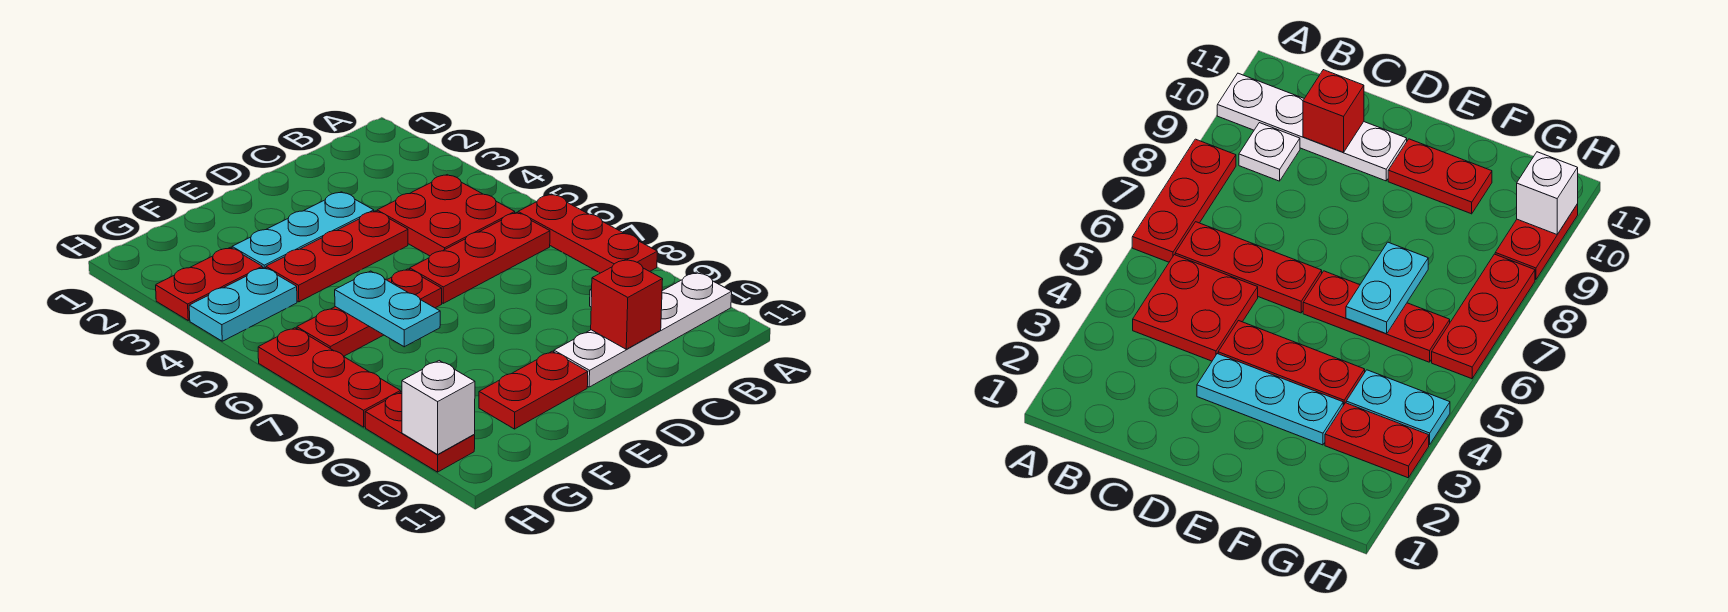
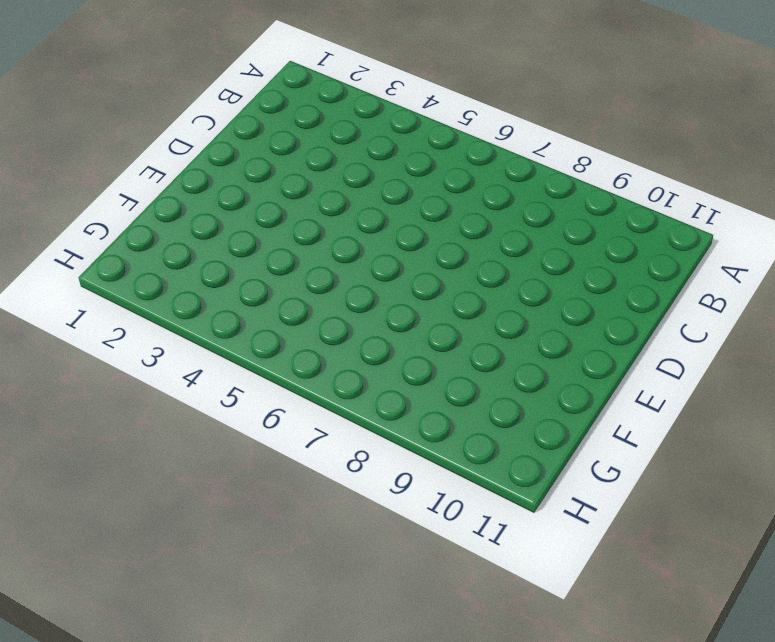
none -> red 1x3 plate [518,194,657,273]
none -> white 1x4 plate [554,272,732,387]
none -> red 2x2 plate [377,175,515,256]

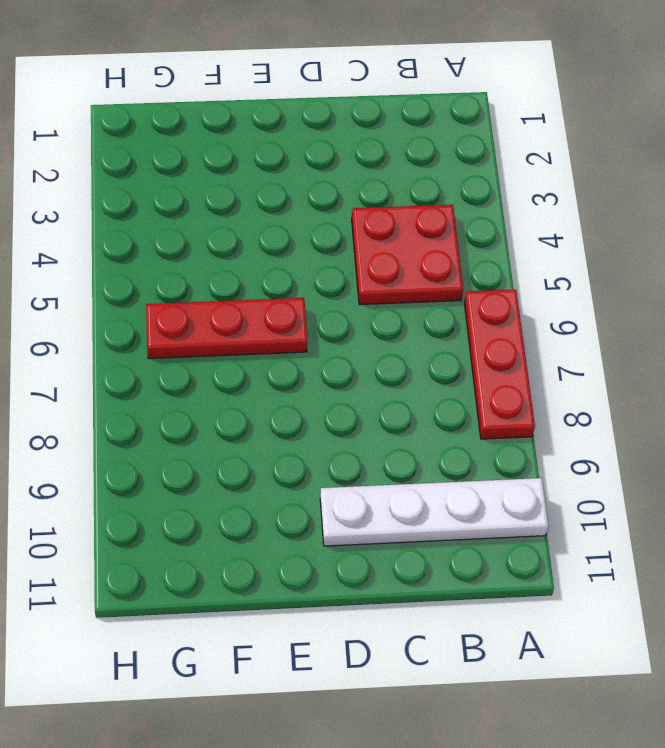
none -> red 1x3 plate [410,213,550,303]
none -> white 1x1 plate [1239,123,1300,181]
none -> cyan 1x3 plate [232,192,374,268]

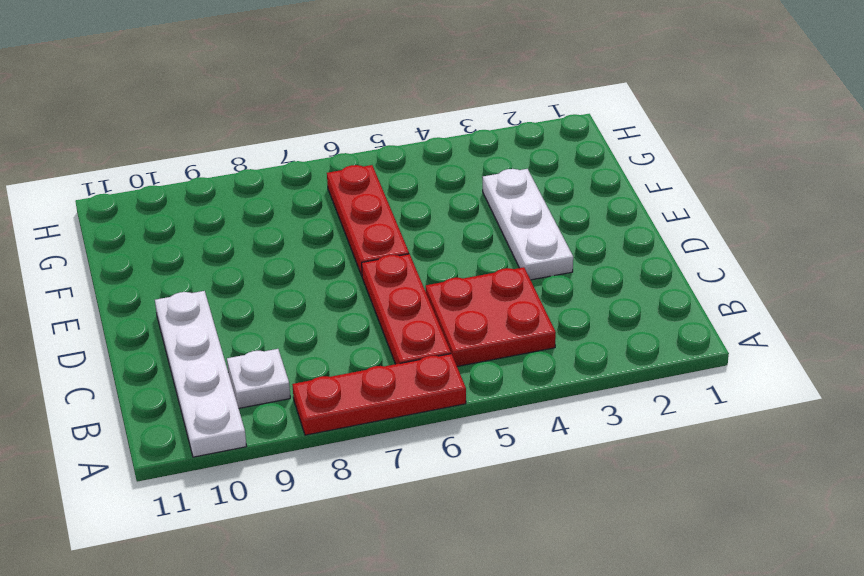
white 1x3 plate [483,169,573,280] -> cyan 1x3 plate [232,192,374,268]
none -> red 1x3 plate [266,211,408,302]
none -> red 1x2 plate [479,351,588,429]
none -> red 1x2 plate [156,247,263,320]

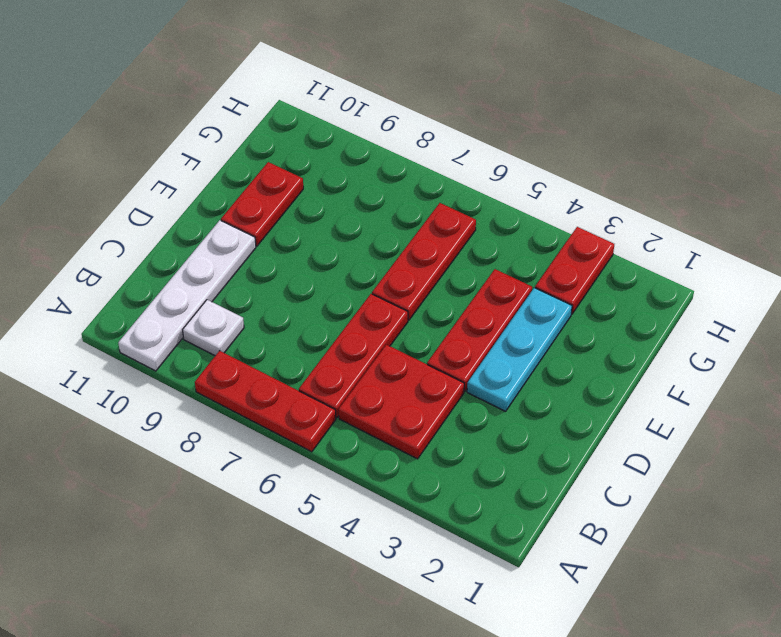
none -> cyan 1x2 plate [189,267,297,341]
none -> red 1x3 plate [258,328,401,427]
none -> red 1x2 plate [365,392,475,472]

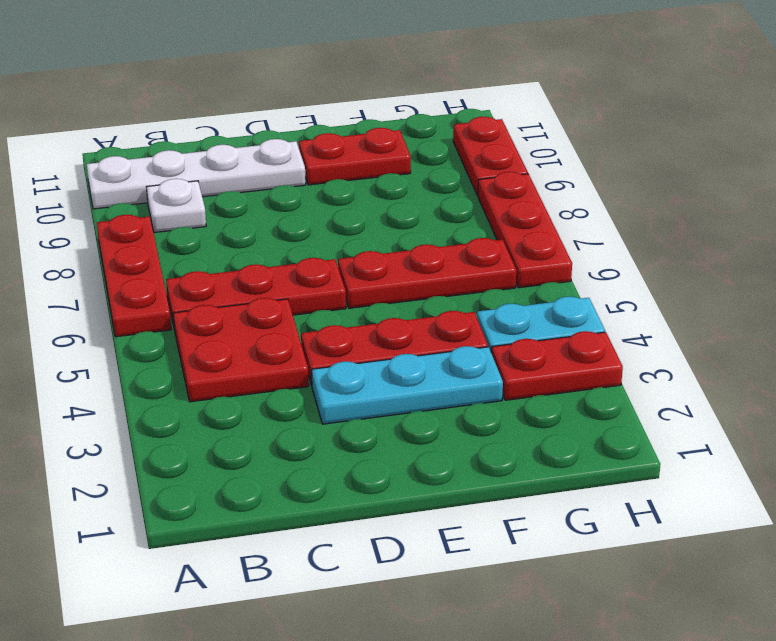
none -> red 1x1 brick [591,259,663,349]
none -> cyan 1x2 plate [335,271,440,347]
none -> white 1x1 brick [402,361,475,454]

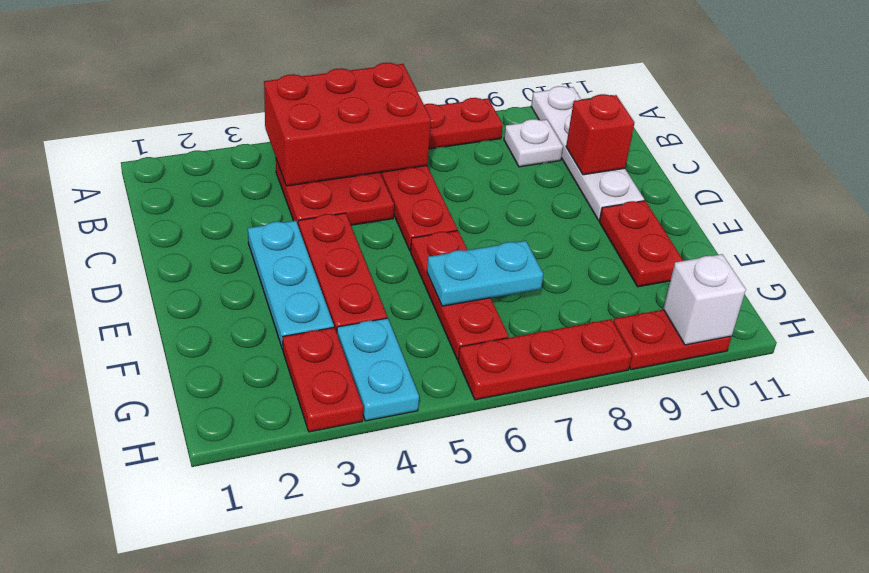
red 2x3 brick [264,63,431,186] -> none

